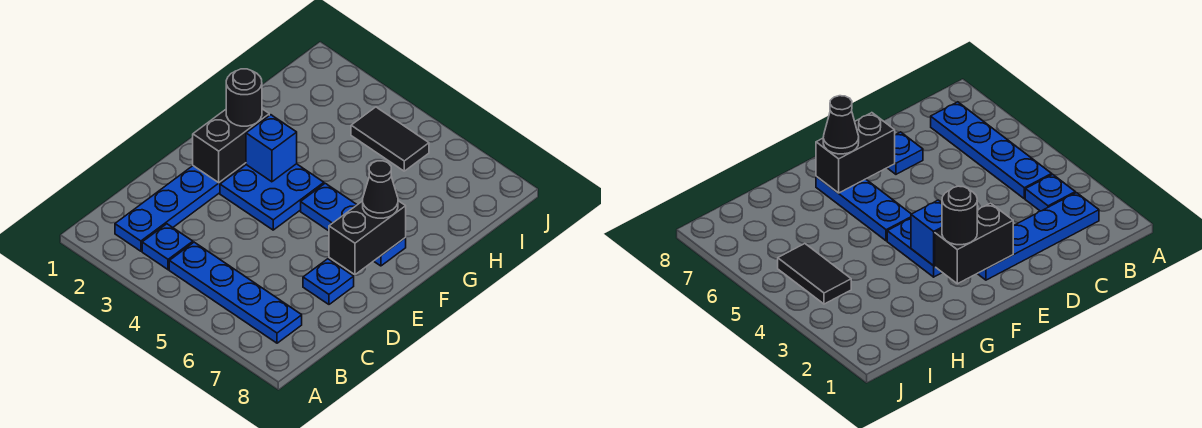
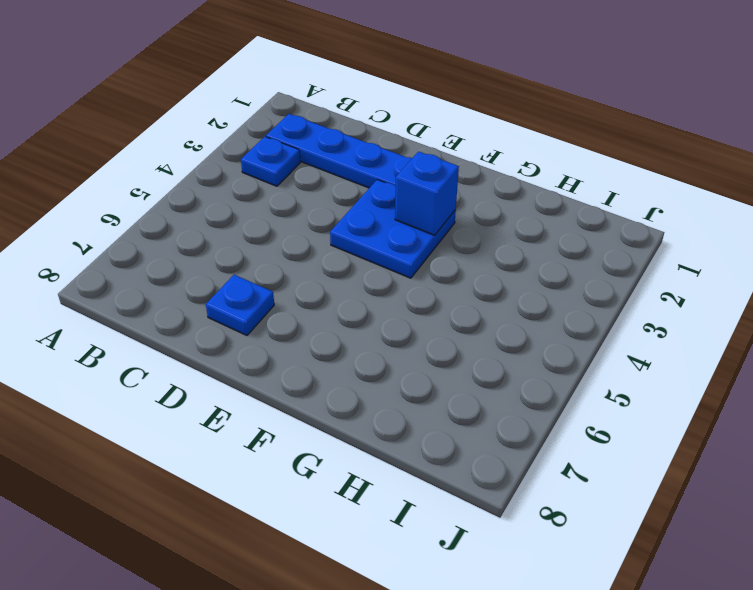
none -> blue 1x4 plate [169,242,302,343]
none -> blue 1x3 plate [301,183,406,266]
none -> black 1x2 tile [351,107,429,171]

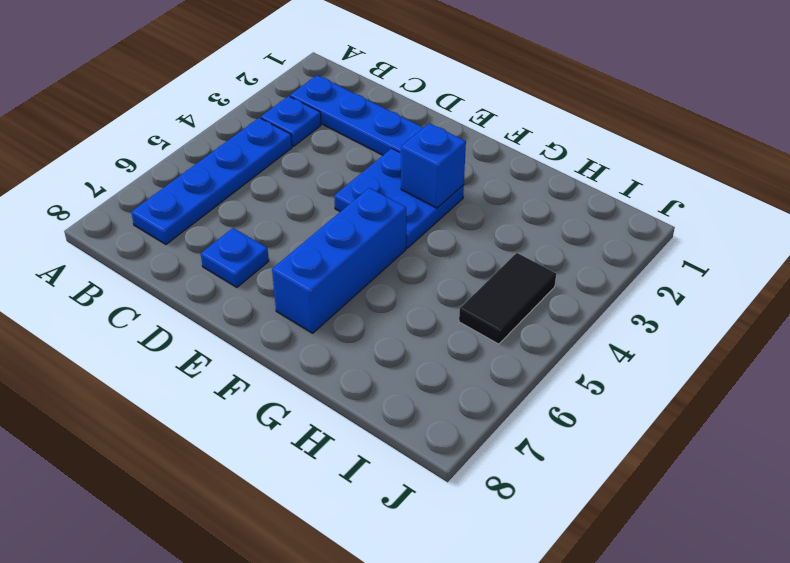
blue 1x3 brick [272,188,406,333] -> blue 1x3 plate [301,183,406,266]
none -> black 1x2 brick [193,109,269,183]
none -> black 1x2 brick [329,201,406,275]
none -> black 1x1 round brick [226,69,262,126]

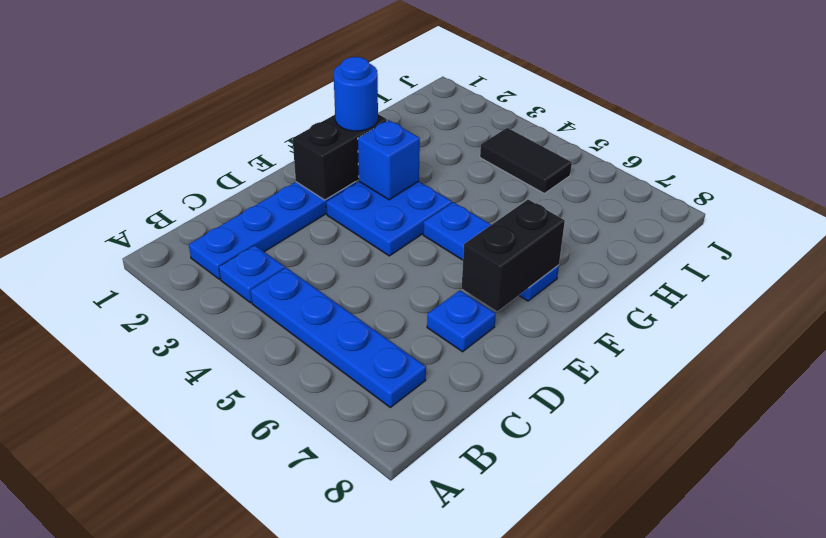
blue 1x1 round brick [334,57,378,131] -> black 1x1 round brick [226,69,262,126]
none -> black 1x1 cone [363,161,398,218]

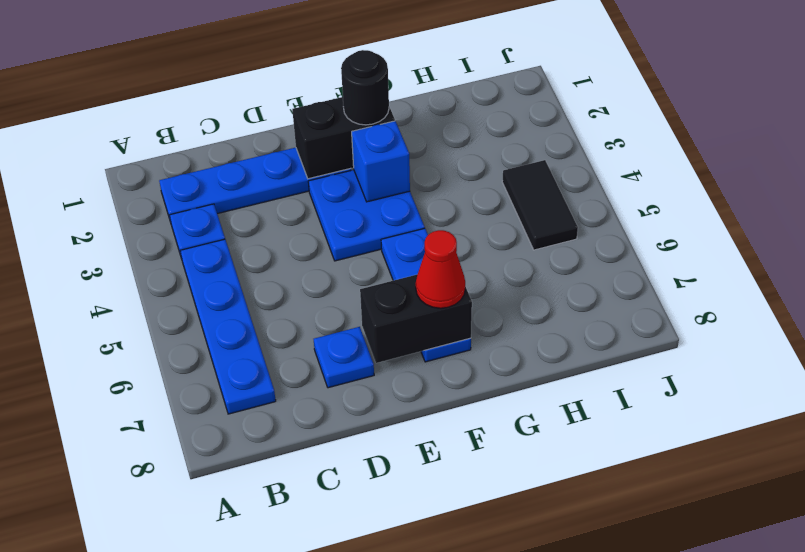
red 1x1 cone [416,230,465,308] -> black 1x1 cone [363,161,398,218]

